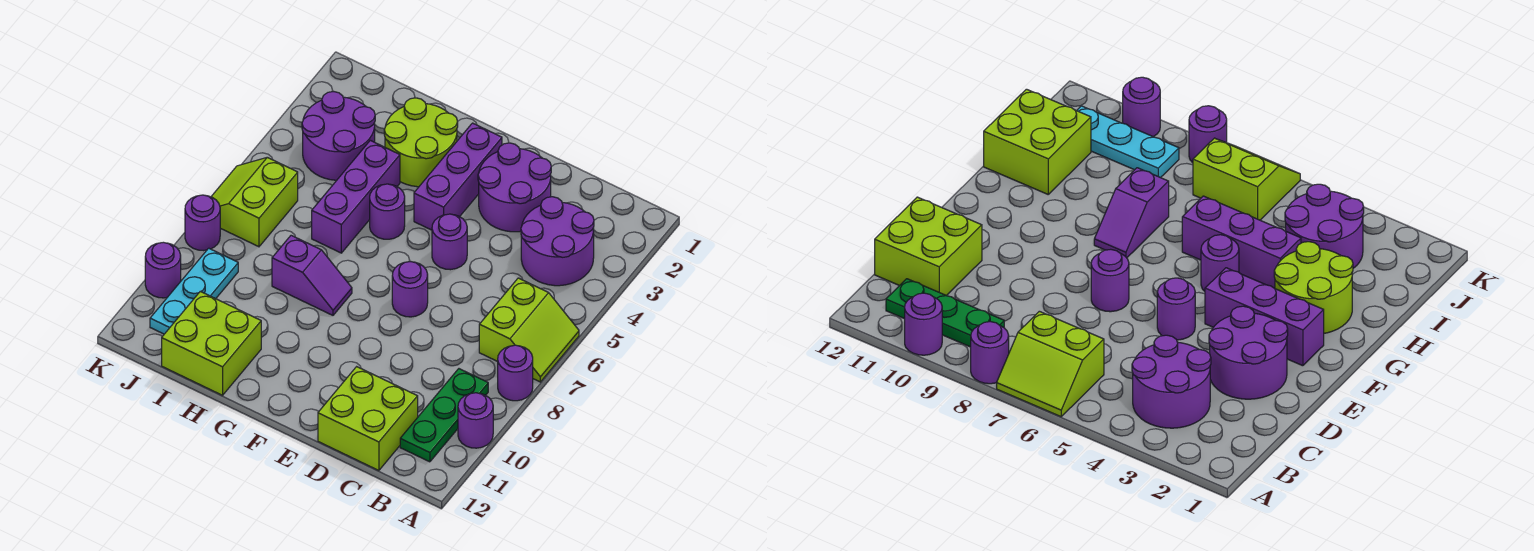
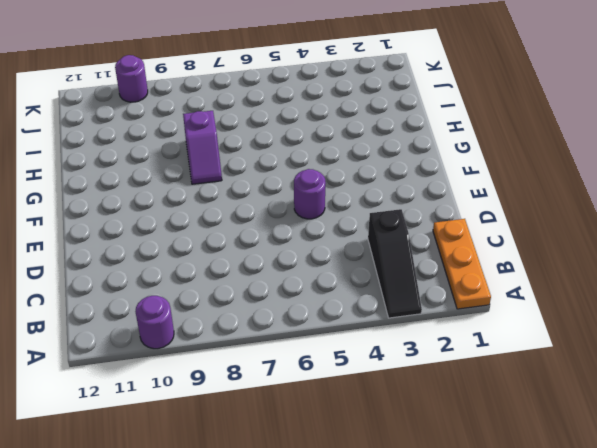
orange 1x3 plate [433,219,491,309] -> none
black 1x3 slope [368,209,422,318] -> purple 2x2 round brick [521,197,594,286]
none -> lime 2x2 slope [479,278,579,382]
none -> purple 1x1 round brick [498,345,533,401]
none -> green 1x3 plate [400,369,488,462]

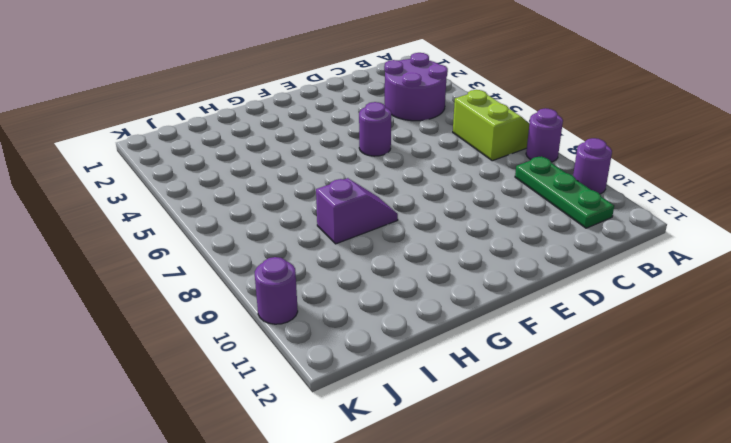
none -> lime 2x2 brick [318,367,418,471]
none -> purple 2x2 round brick [478,143,551,232]
none -> purple 1x1 round brick [392,261,428,317]

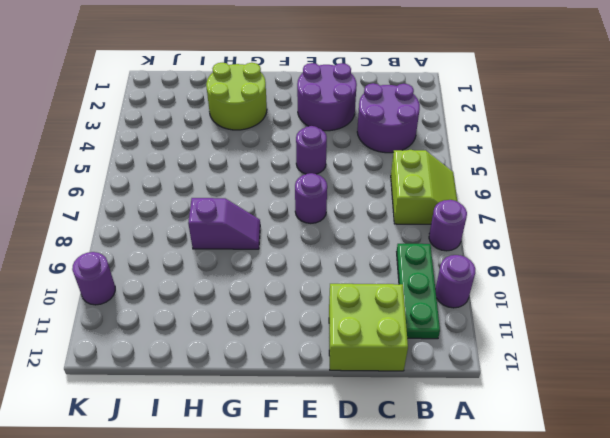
none -> purple 1x3 brick [414,123,502,230]
none -> purple 1x1 round brick [370,184,405,239]
none -> purple 1x3 brick [312,140,400,253]

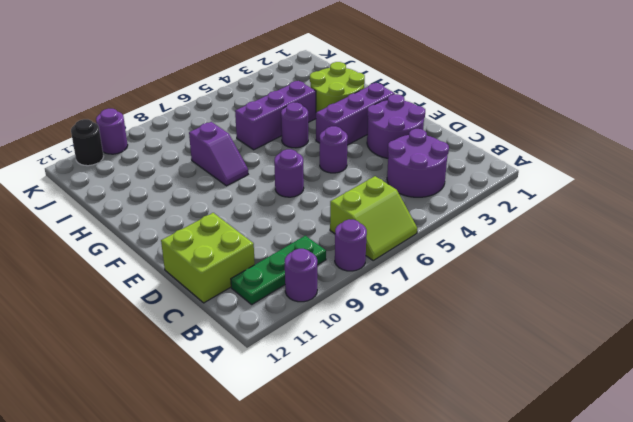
black 1x1 round brick [71,119,104,166] -> none
none -> lime 2x2 brick [162,291,261,395]
none -> purple 2x2 round brick [302,92,375,180]
none -> lime 2x2 slope [211,157,298,247]

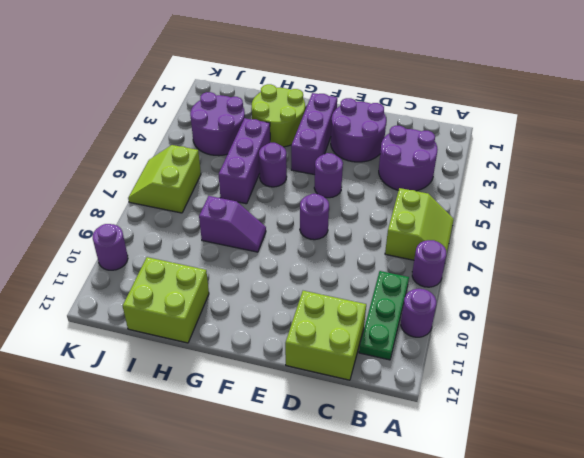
none -> cyan 1x3 plate [150,248,238,334]
none -> purple 1x1 round brick [185,195,220,251]

